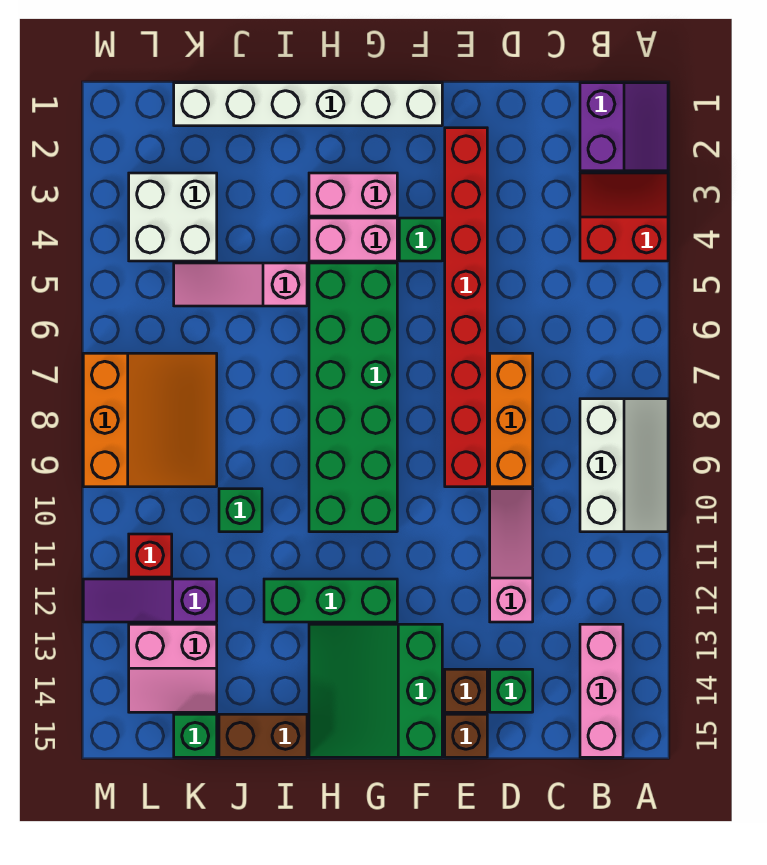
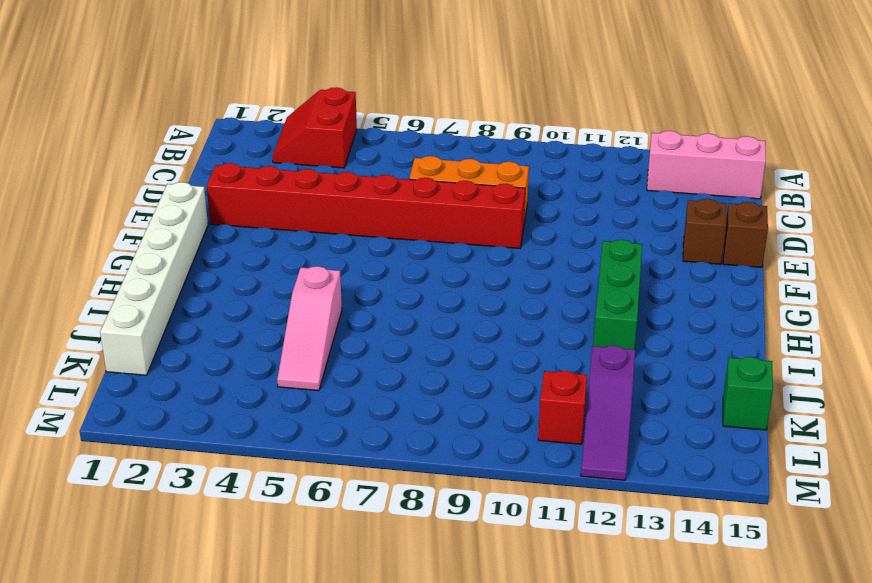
none -> purple 2x2 slope [580,83,668,171]
none -> white 2x3 slope [580,399,668,532]
none -> pink 1x3 slope [490,489,533,622]

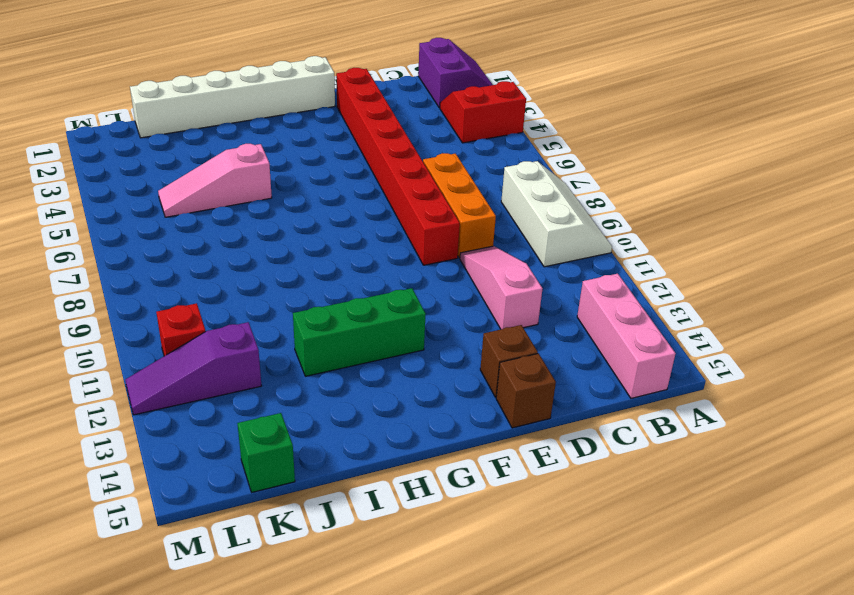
none -> green 1x1 brick [490,669,533,712]
none -> green 1x1 brick [399,218,442,261]
none -> green 3x3 slope [309,624,442,757]

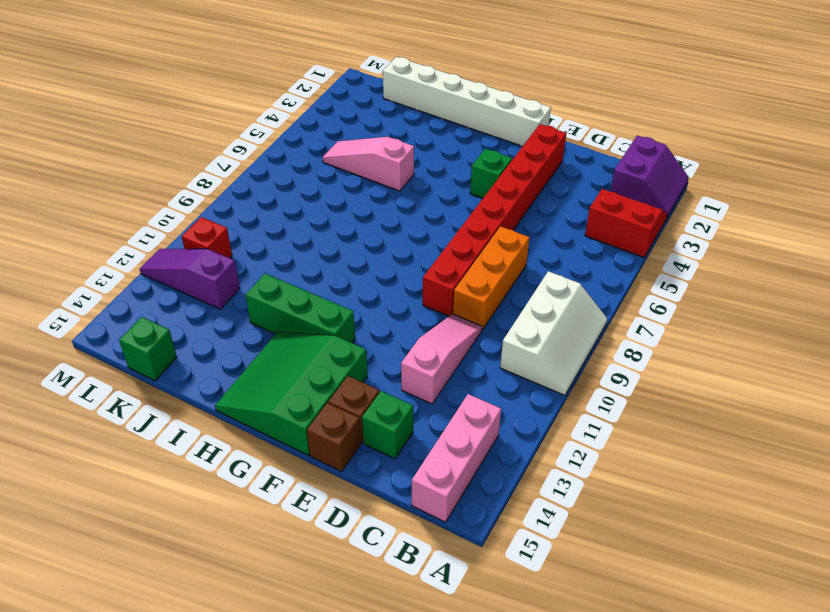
none -> pink 1x2 brick [309,173,397,216]
none -> pink 1x2 brick [309,218,397,261]
none -> green 2x6 brick [309,263,397,532]

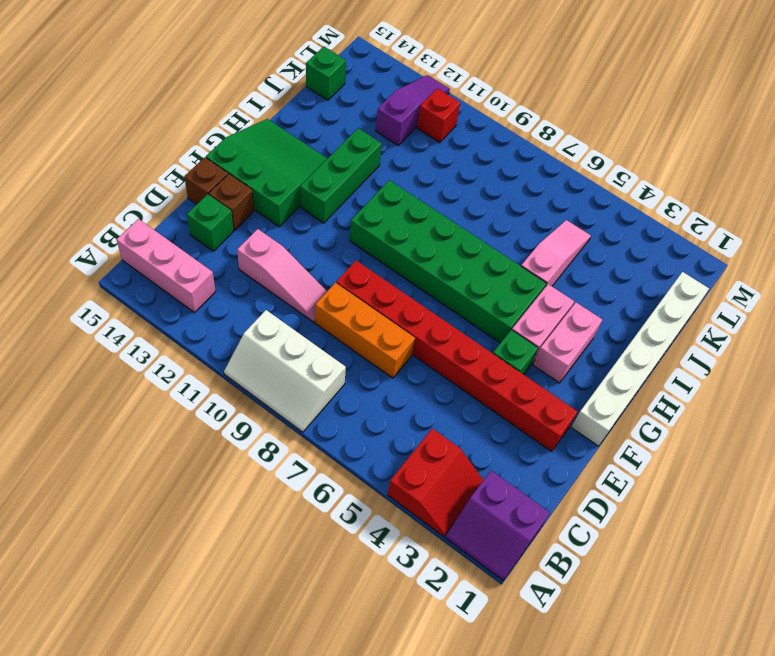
none -> brown 1x2 brick [219,714,307,757]
none -> green 1x1 brick [219,489,262,532]
none -> white 2x2 brick [129,173,217,261]

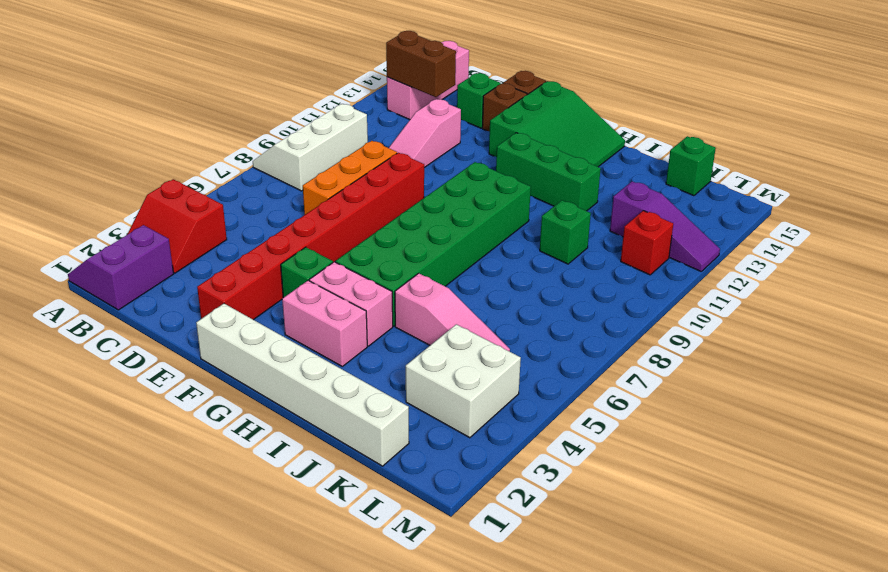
brown 1x2 brick [386,31,456,97] -> brown 1x2 brick moved to [219,714,307,757]
none -> orange 3x3 slope [83,353,217,487]
none -> pink 2x2 slope [129,624,217,712]

